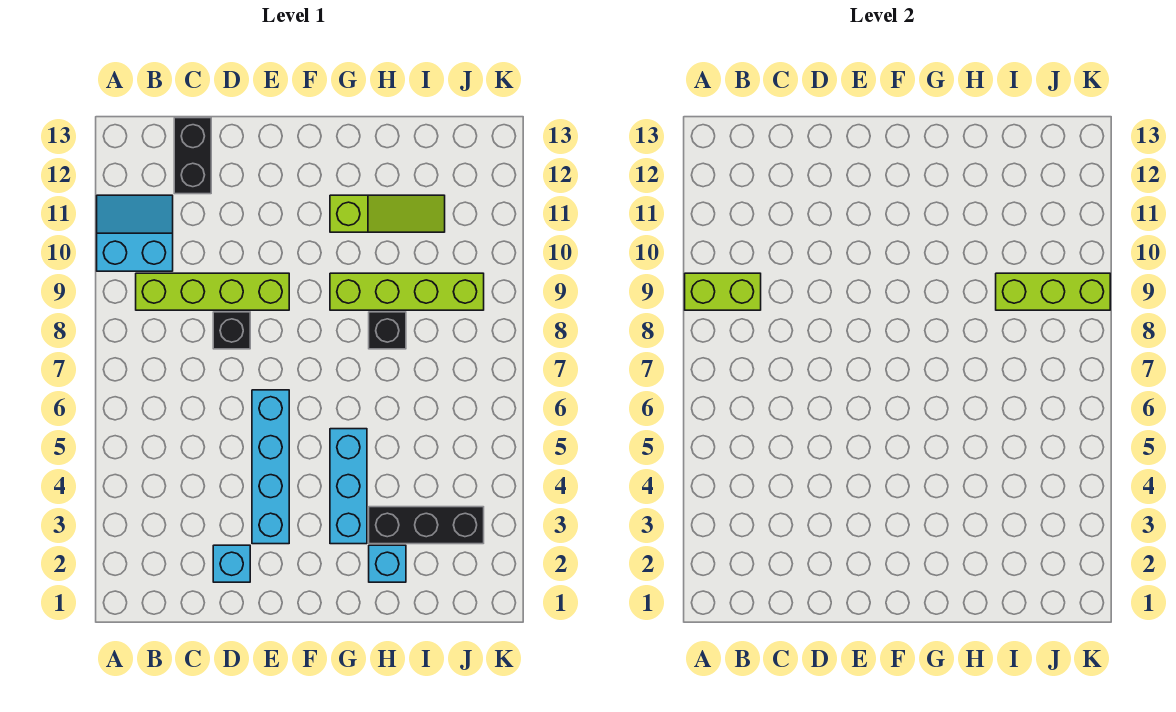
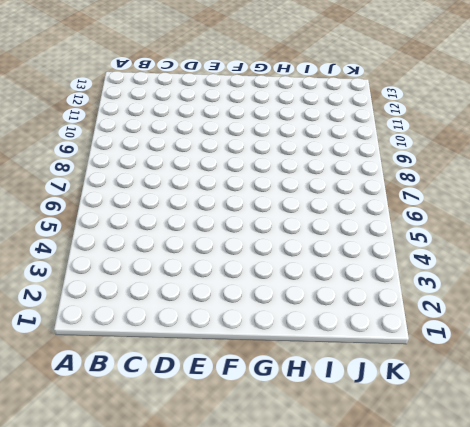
none -> cyan 2x2 slope [97,195,173,271]
none -> lime 1x4 brick [136,273,289,310]
none -> black 1x2 brick [174,118,211,194]

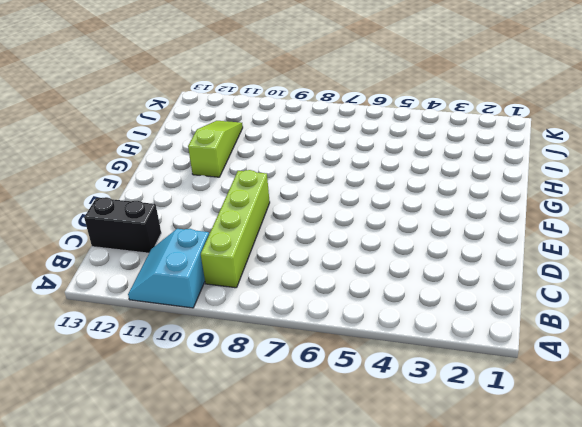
none -> cyan 1x1 brick [213,545,250,582]
none -> black 1x1 brick [213,312,250,349]
none -> cyan 1x4 brick [252,390,289,544]

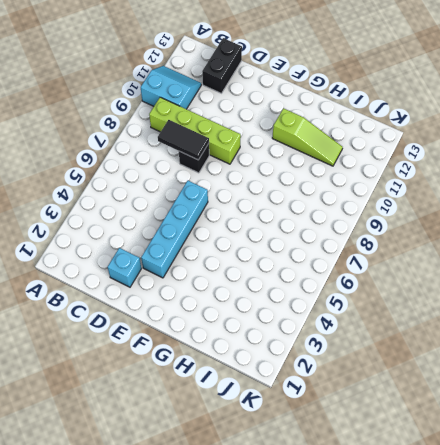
black 1x2 tile [158,120,209,160] -> none
none -> cyan 1x3 brick [330,429,367,544]
none -> lime 1x4 brick [330,273,484,310]
none -> cyan 1x1 brick [369,545,406,582]

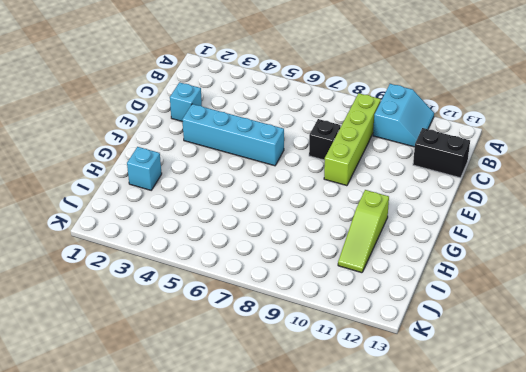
none -> cyan 1x3 brick [330,429,367,544]
none -> lime 1x4 brick [330,273,484,310]
none -> black 1x3 brick [369,507,484,544]

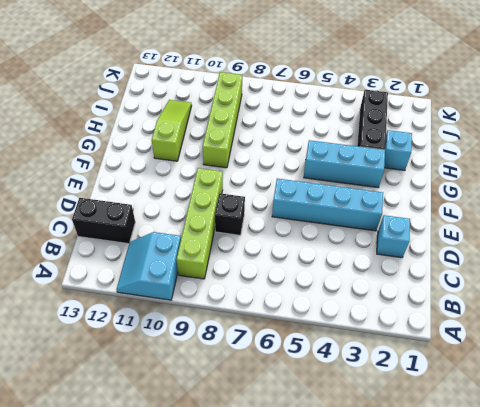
none -> black 1x1 brick [369,312,406,349]
none -> lime 1x2 brick [685,273,761,310]
none -> lime 1x3 brick [996,273,1110,310]

